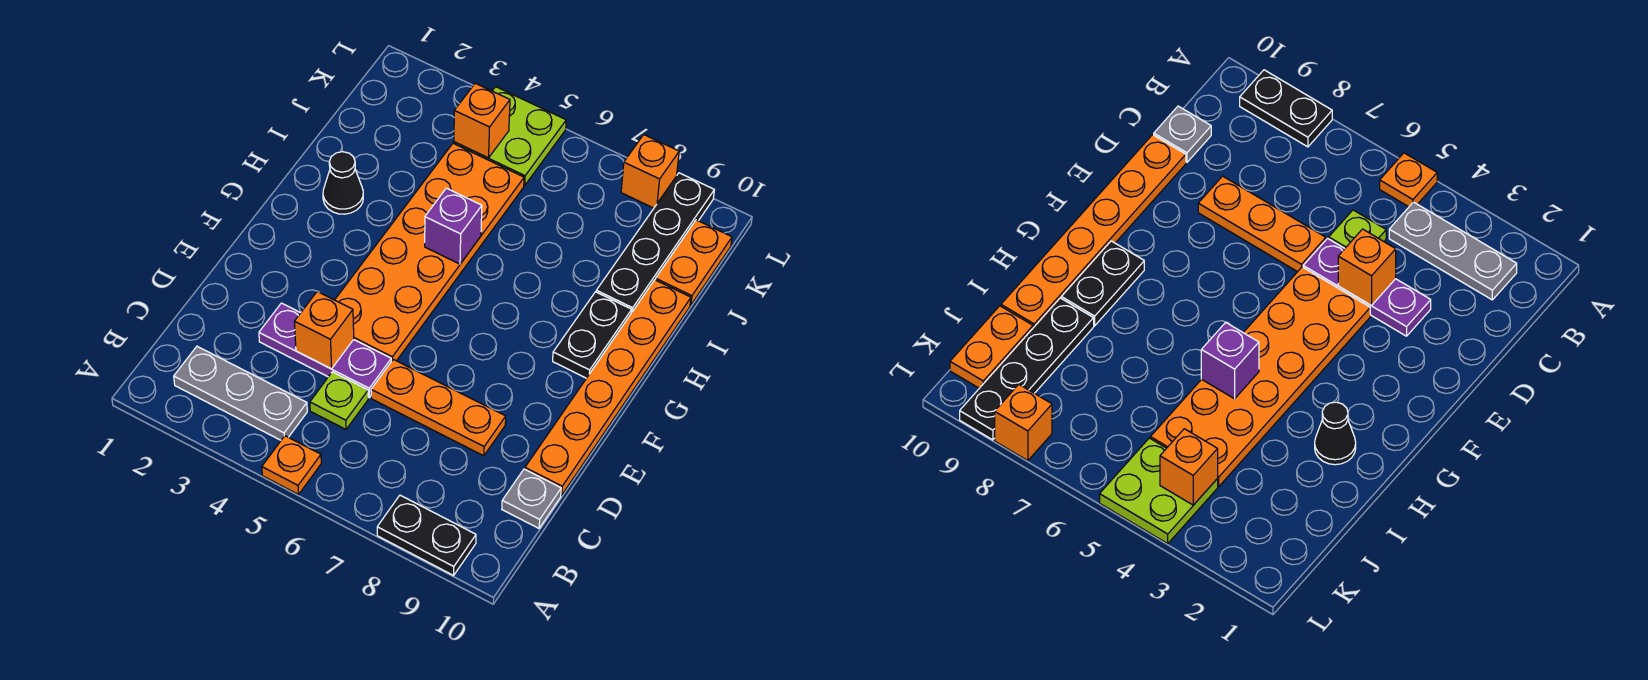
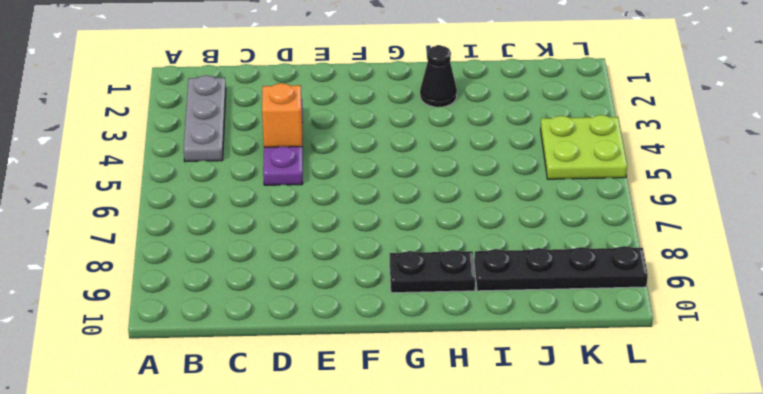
none -> orange 1x1 plate [262,436,321,494]
none -> black 1x2 plate [377,495,476,575]
none -> lime 1x1 plate [310,372,368,429]

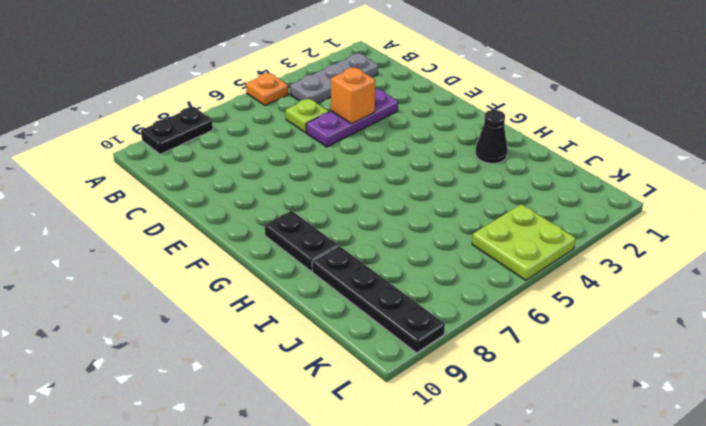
none -> grey 1x1 plate [502,469,561,528]
none -> orange 1x3 plate [371,359,506,456]
none -> orange 1x6 plate [525,280,691,495]

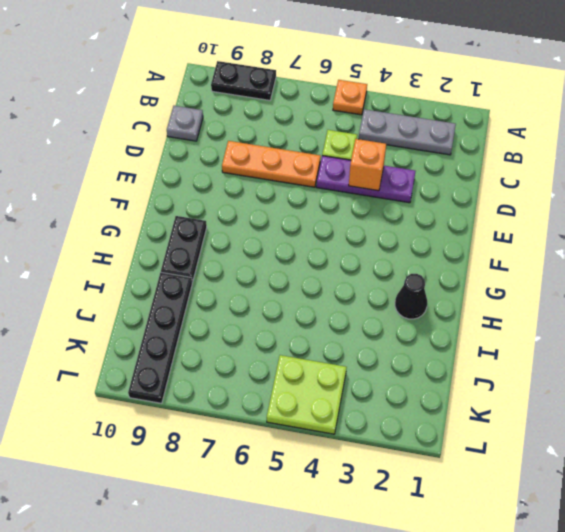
none -> orange 1x6 plate [525,280,691,495]
none -> orange 2x6 plate [335,143,524,361]
none -> orange 1x2 plate [655,220,732,305]

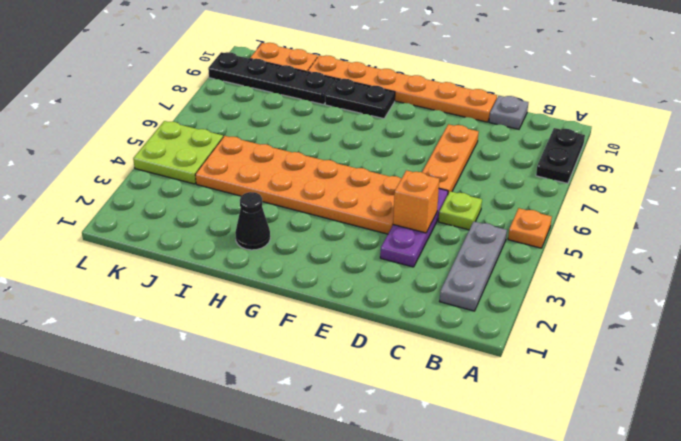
none -> orange 1x1 brick [621,135,679,208]
none -> purple 1x1 brick [425,188,482,264]
none -> orange 1x1 brick [454,83,510,158]

